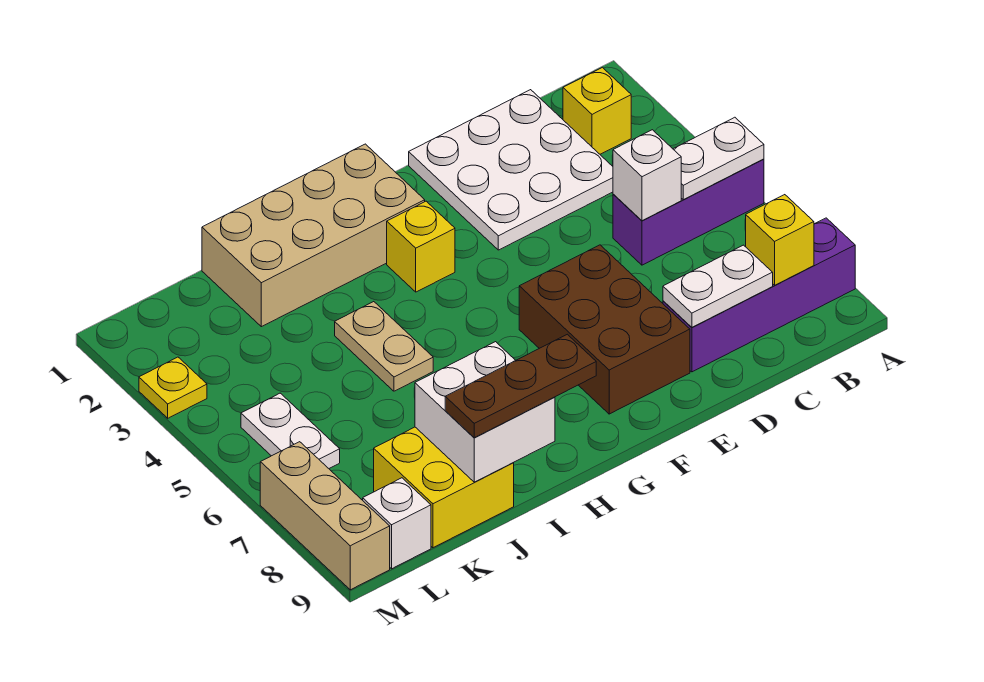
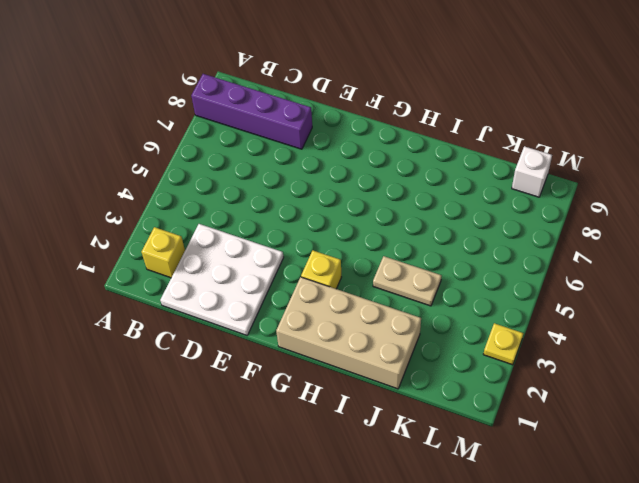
tan 1x2 plate [373,256,442,306] -> tan 1x2 plate turned to [335,302,433,391]
none -> purple 1x3 brick [613,159,764,265]
none -> brown 2x3 brick [519,245,690,414]
none -> yellow 2x2 brick [374,427,514,548]

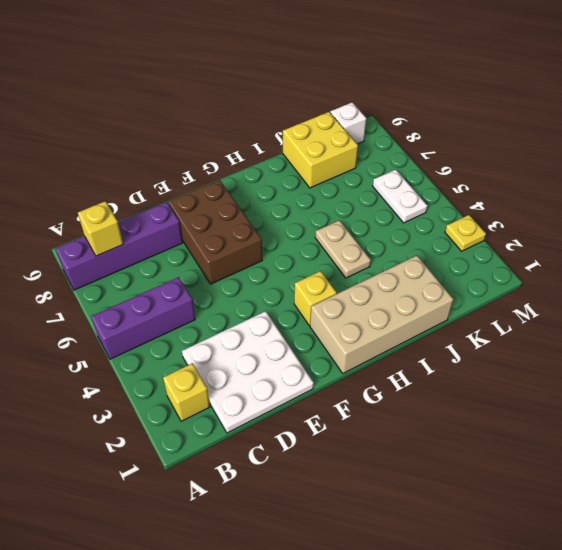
none -> tan 1x3 brick [260,442,390,590]
none -> white 1x2 plate [673,117,764,200]
none -> white 1x1 brick [613,130,681,221]

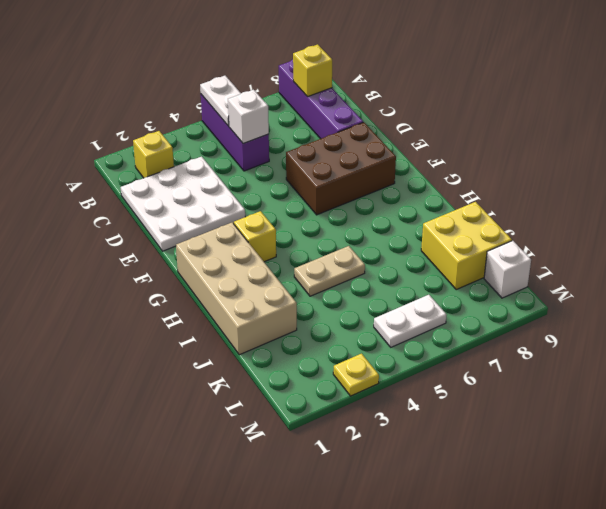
none -> tan 1x3 brick [260,442,390,590]
none -> white 1x2 plate [663,245,773,327]
none -> white 2x2 brick [415,342,555,482]

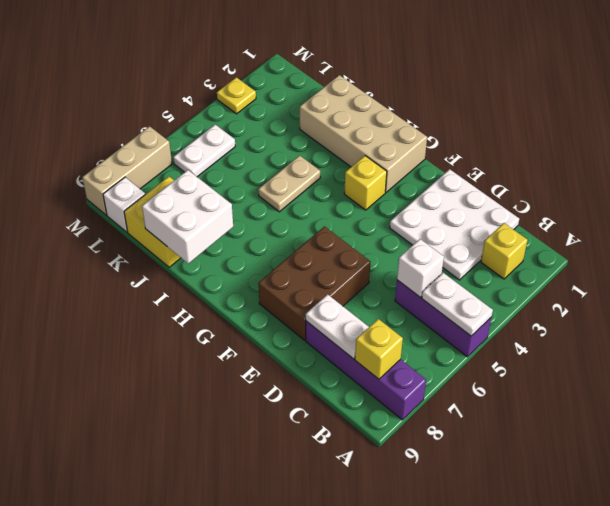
none -> brown 1x3 plate [445,334,596,438]

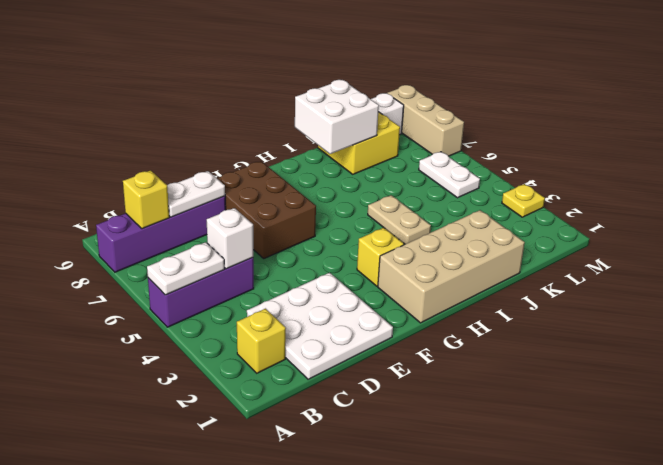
none -> brown 1x3 plate [445,334,596,438]

